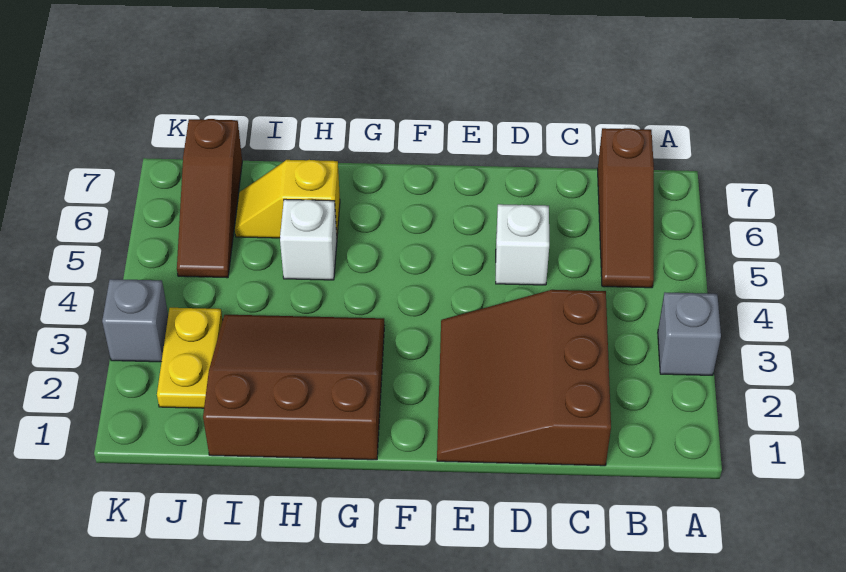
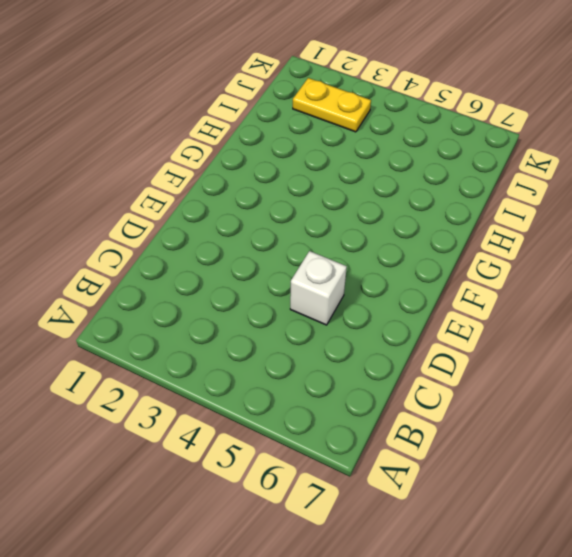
none -> grey 1x1 brick [658,292,721,375]
none -> brown 1x3 slope [598,128,654,288]

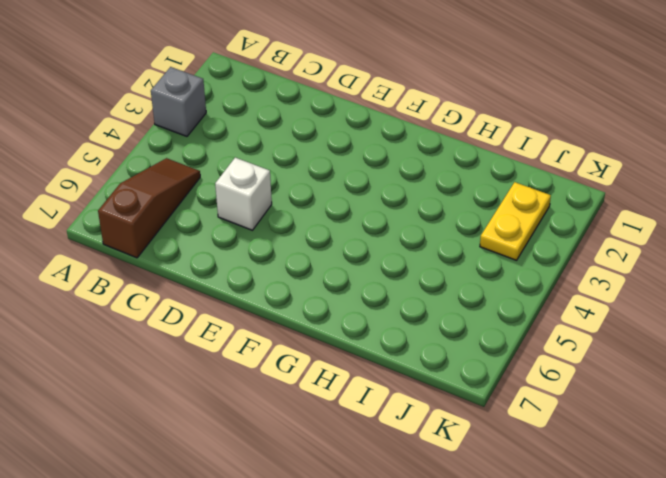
none -> brown 3x3 slope [437,290,611,466]
none -> brown 3x3 slope [203,315,384,460]

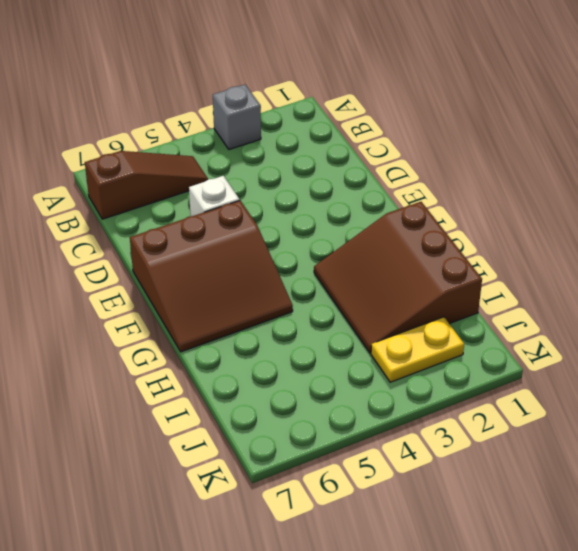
brown 3x3 slope [130,201,293,352] -> brown 3x3 slope moved to [437,290,611,466]
none -> white 1x1 brick [280,199,337,280]
none -> yellow 1x2 slope [235,160,340,238]

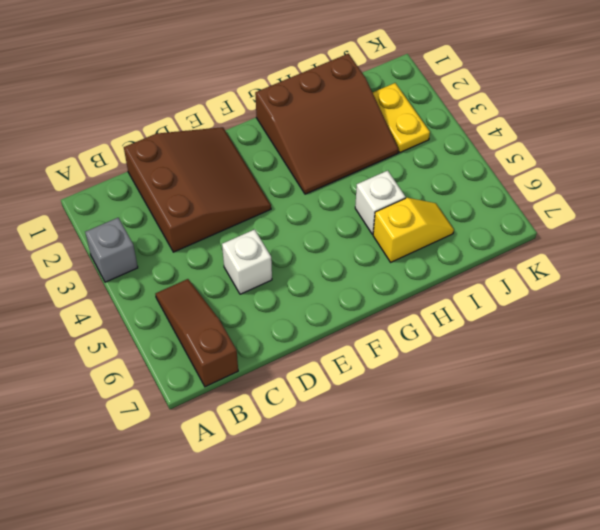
none -> brown 1x3 slope [177,119,242,278]
none -> grey 1x1 brick [102,279,168,362]

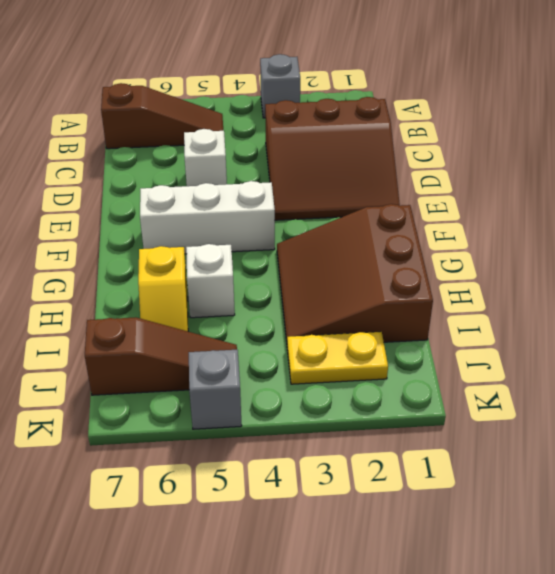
white 1x3 brick [140,181,275,254] -> none
grey 1x1 brick [189,350,242,429] -> grey 1x1 brick moved to [102,279,168,362]

